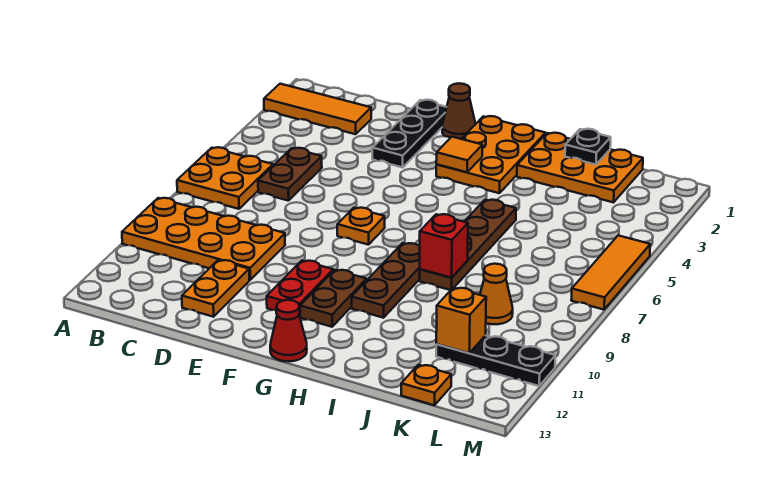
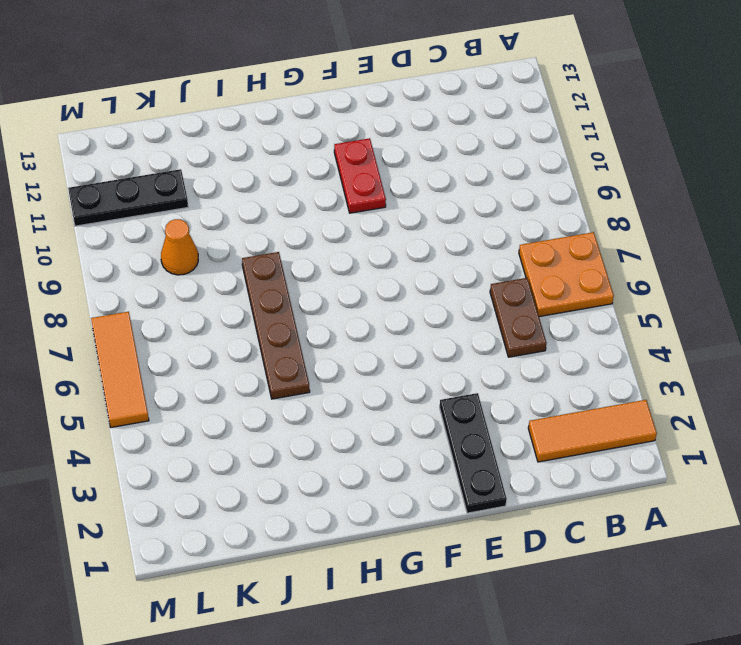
none -> orange 2x4 plate [122,198,285,280]
none -> orange 1x2 plate [182,260,249,317]
none -> brown 1x1 cone [442,83,475,139]

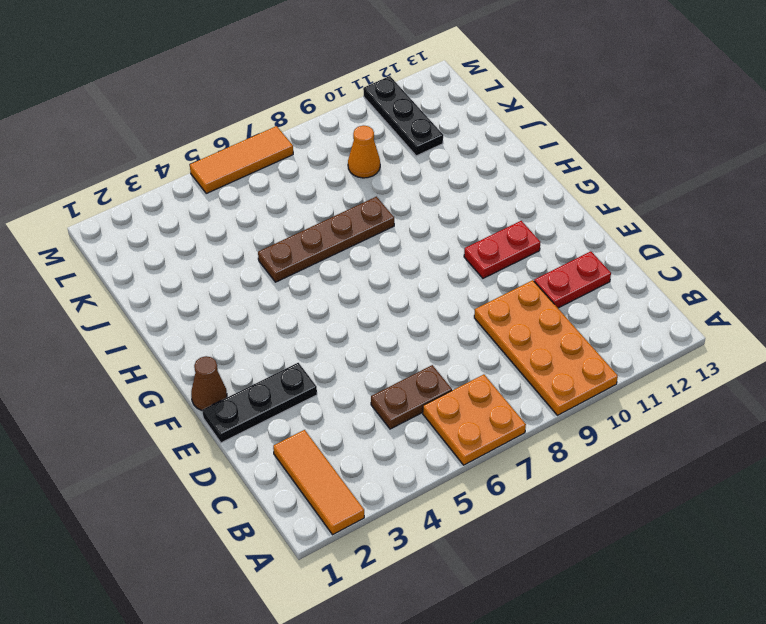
red 1x2 plate [534,251,611,308] -> orange 1x2 plate [182,260,249,317]
none -> orange 1x1 plate [337,208,385,245]
none -> orange 2x3 plate [436,116,546,193]
none -> brown 1x2 plate [300,270,367,327]

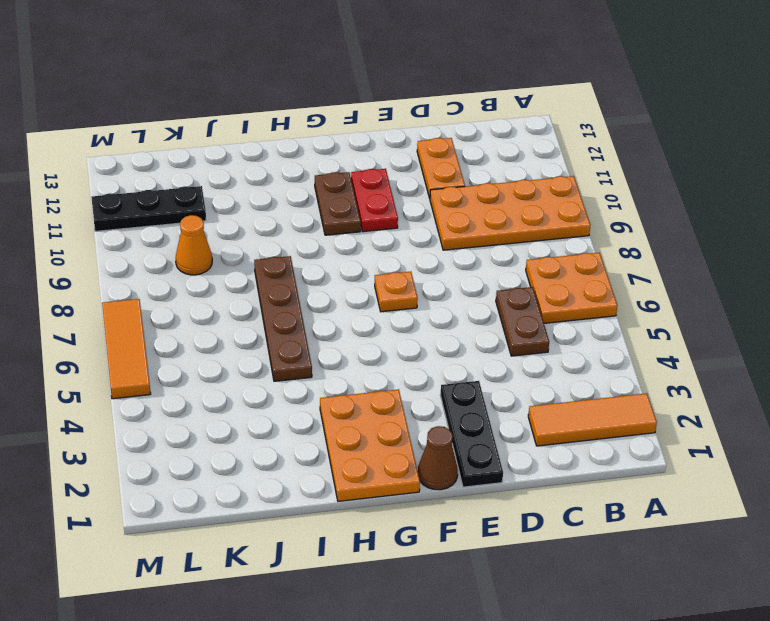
none -> red 1x1 cone [270,300,307,361]
none -> brown 1x3 plate [352,243,420,318]
none -> orange 2x3 plate [517,133,643,202]

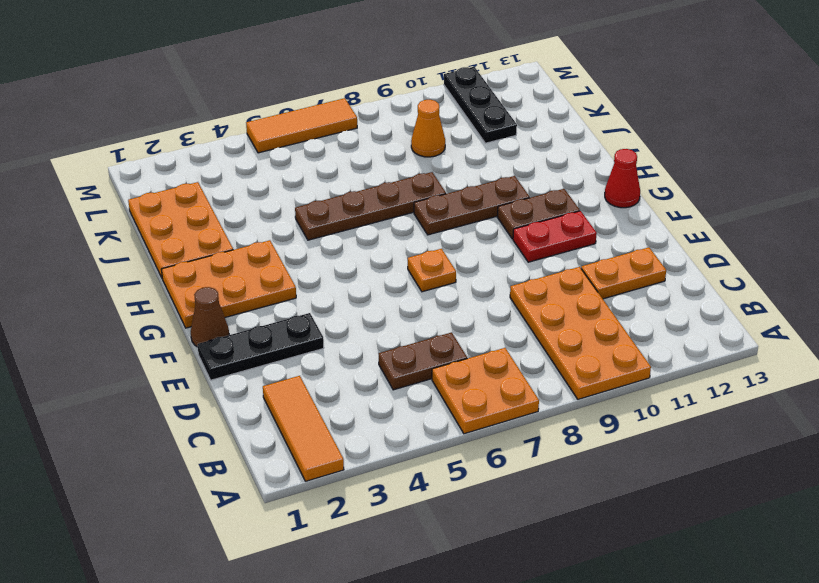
none -> orange 1x1 plate [401,365,451,405]
none -> orange 1x1 tile [436,137,483,172]
none -> red 1x1 brick [420,214,468,278]

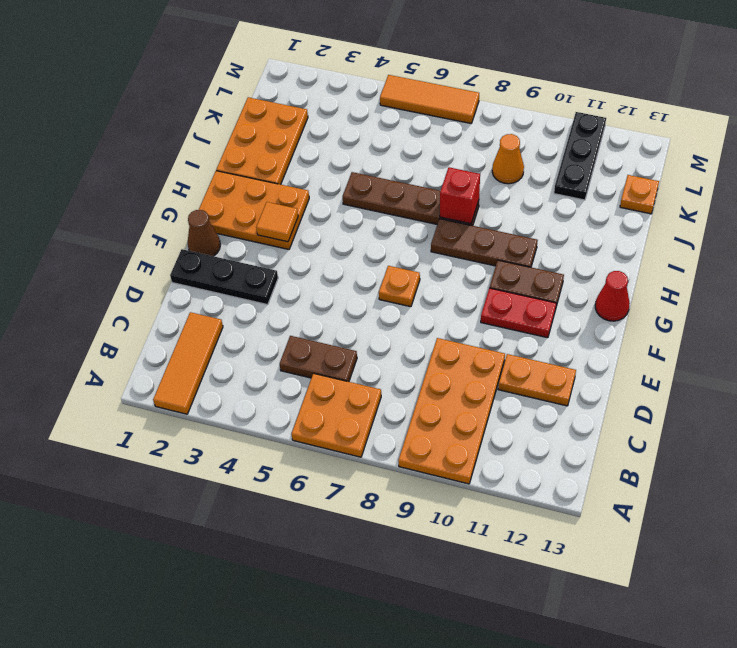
none -> black 1x1 plate [565,129,611,165]
none -> orange 1x1 brick [436,288,486,353]

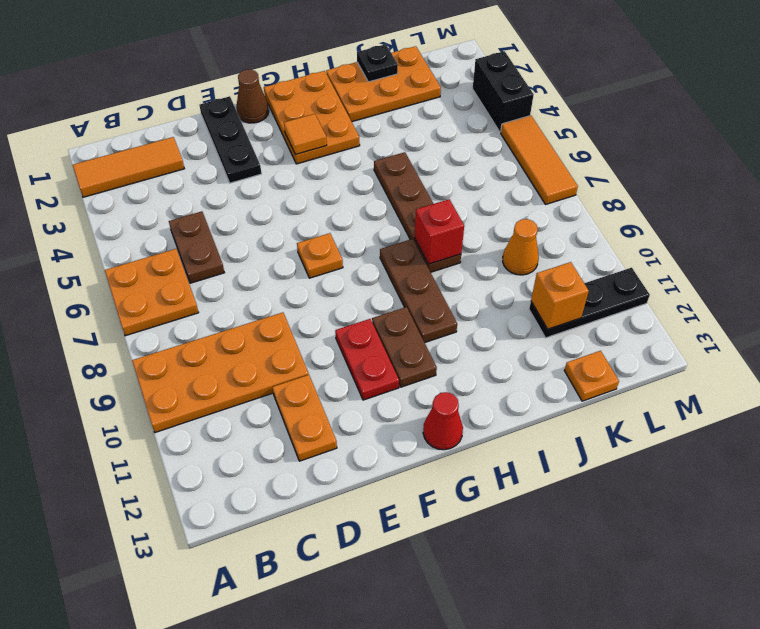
black 1x2 brick [473,51,534,132] -> none

